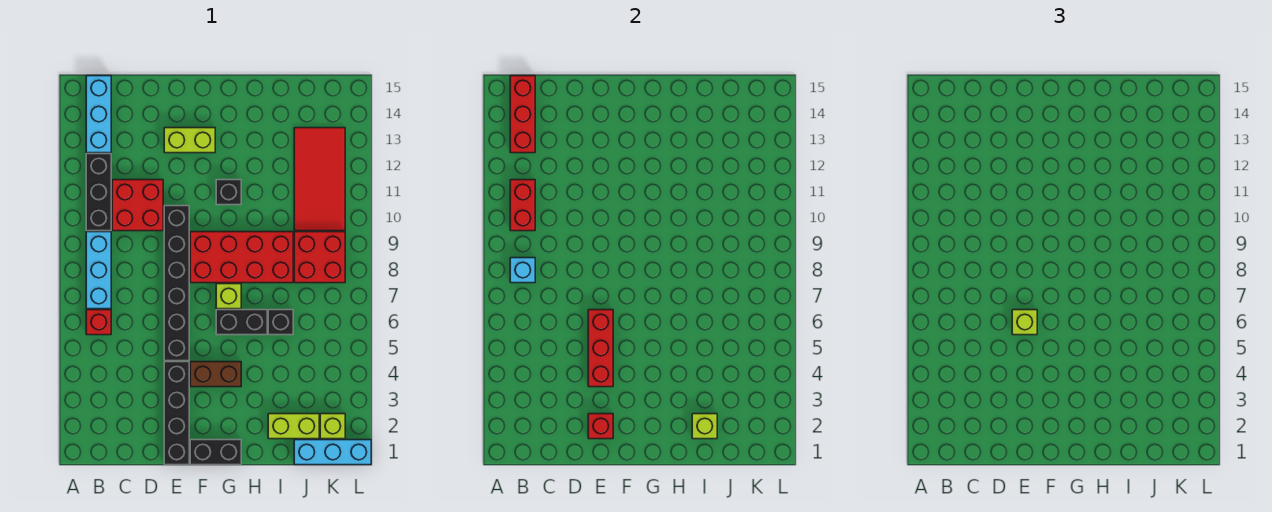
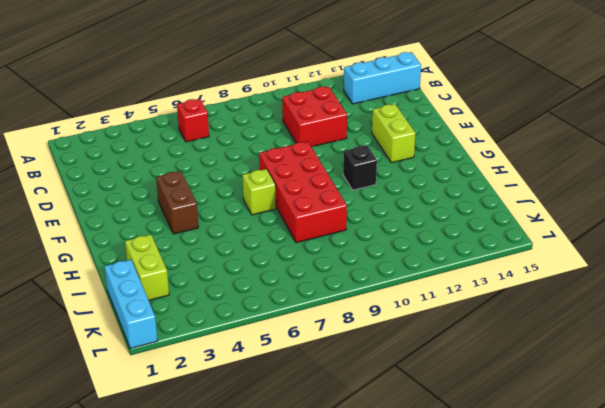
none -> cyan 1x3 brick [86,232,111,309]
none -> black 1x3 brick [86,154,111,231]
none -> black 1x4 brick [164,362,189,465]

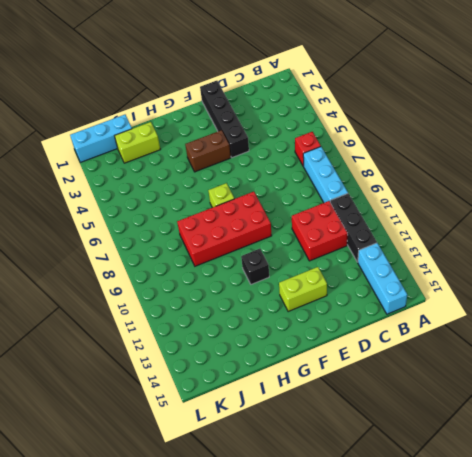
none -> black 1x6 brick [164,206,189,361]
none -> black 1x2 brick [190,440,241,465]
none -> black 1x2 brick [216,310,267,335]

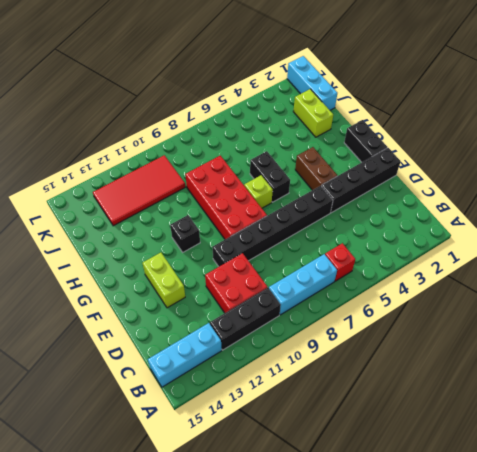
none -> black 1x1 brick [268,310,293,335]
none -> red 2x2 brick [294,232,345,283]
none -> lime 1x1 brick [320,414,345,439]

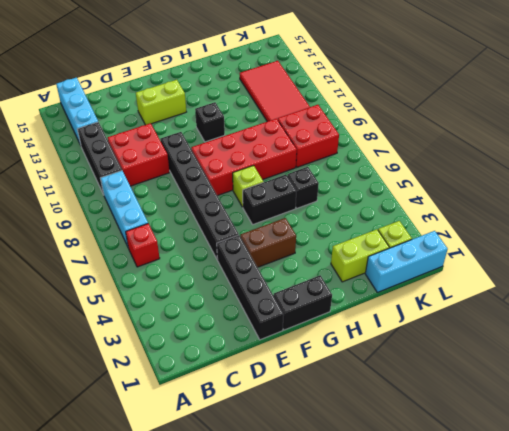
none -> cyan 1x1 brick [510,258,535,283]
none -> red 1x2 brick [510,180,535,231]
none -> red 1x3 brick [510,76,535,153]

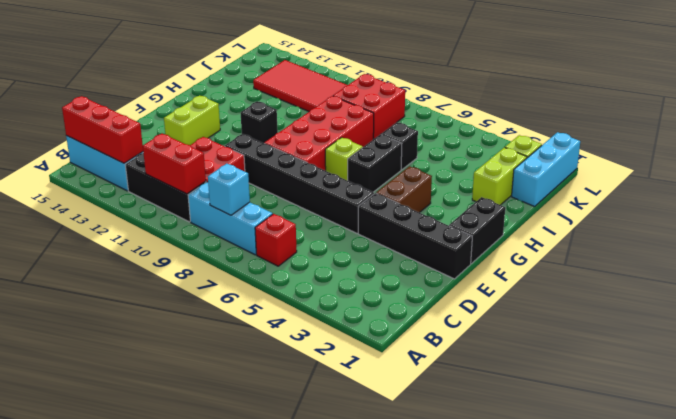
none -> red 1x1 brick [588,414,613,439]
none -> red 1x3 brick [588,310,613,387]
none -> lime 1x1 brick [692,414,717,439]

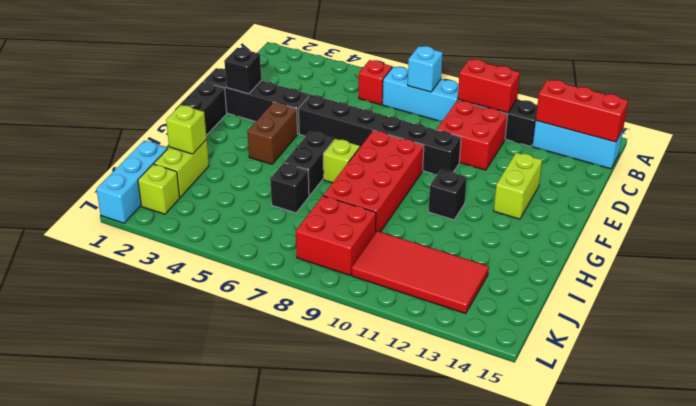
black 1x1 brick [224,48,261,94] -> red 1x1 brick [588,414,613,439]
none -> red 1x3 brick [588,310,613,387]
none -> lime 1x1 brick [1012,310,1037,335]

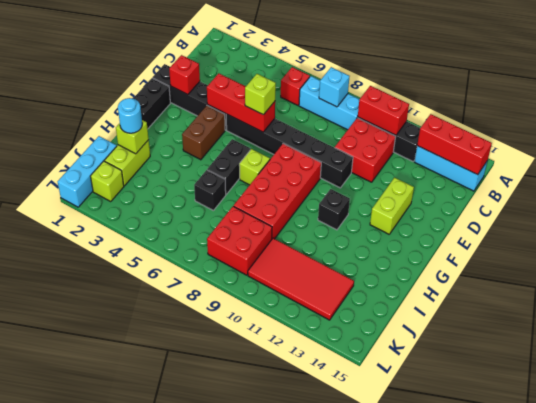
cyan 1x1 round brick [118,98,142,133] -> none

